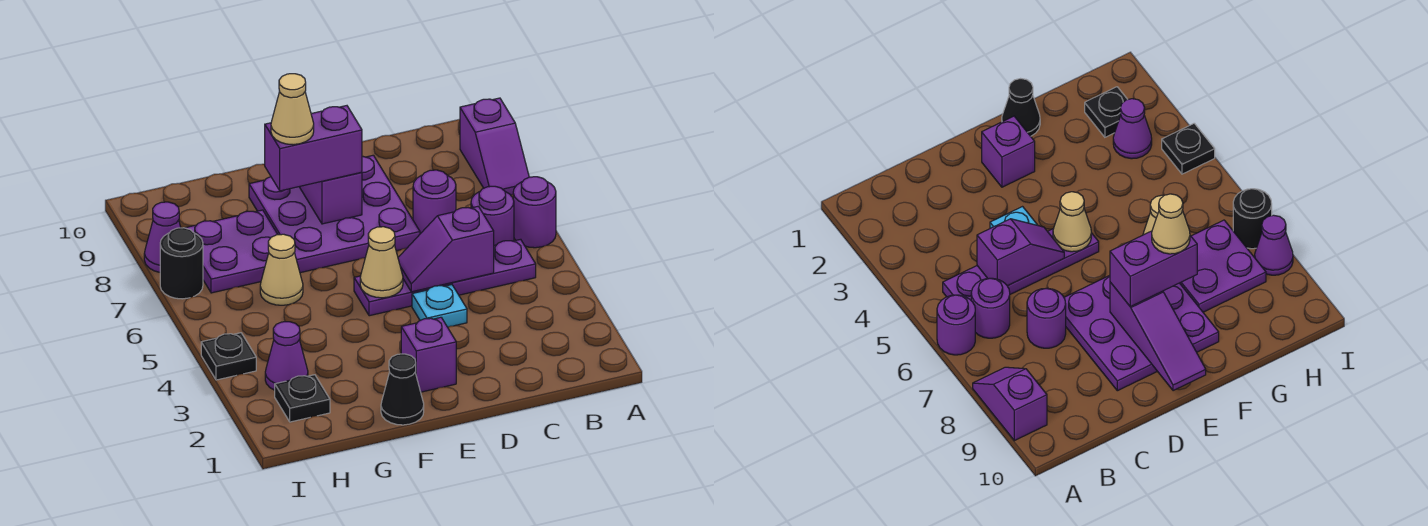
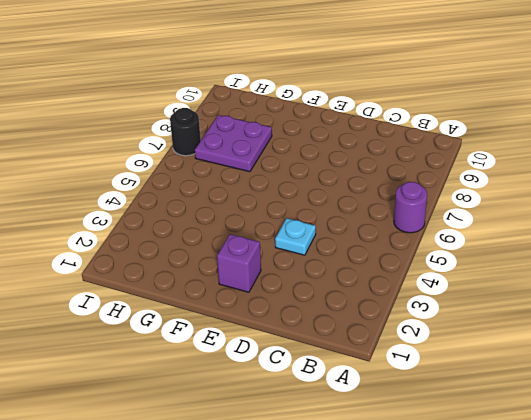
none -> purple 1x2 slope [460,98,529,195]
none -> purple 1x4 plate [354,239,536,316]
none -> purple 1x1 round brick [471,186,514,245]

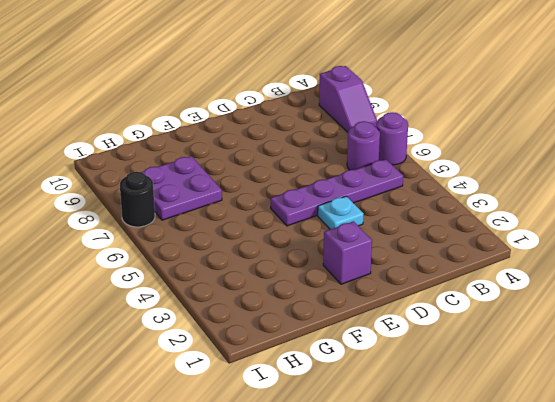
none -> purple 1x1 round brick [413,170,456,234]
none -> purple 3x3 plate [249,155,420,273]
none -> black 1x1 cone [381,354,424,425]

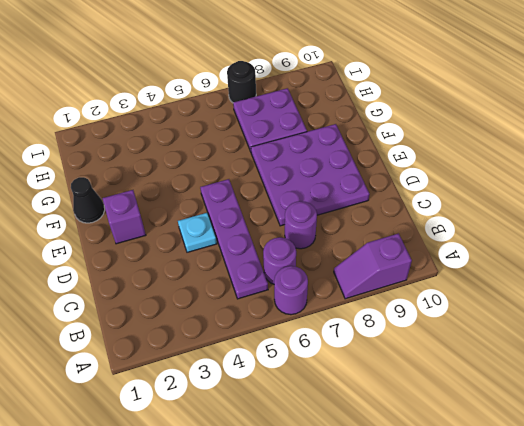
none -> tan 1x1 cone [260,234,303,305]
none -> black 1x1 plate [275,375,330,422]
none -> purple 1x1 cone [265,322,308,390]

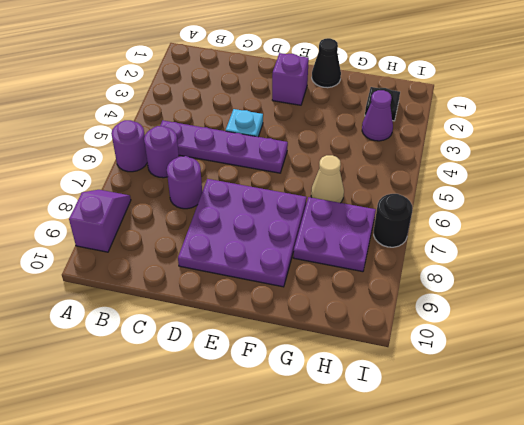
none -> black 1x1 plate [201,333,256,380]
none -> purple 1x1 cone [144,202,181,272]
none -> purple 1x2 slope [398,206,494,292]

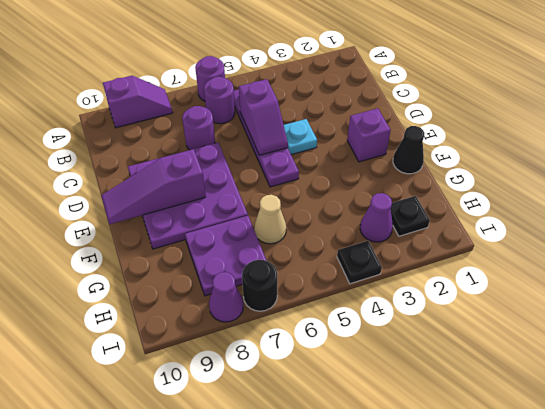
none -> tan 1x1 cone [360,227,403,298]
none -> purple 1x2 brick [265,106,362,191]
none -> tan 1x1 cone [271,74,314,145]

